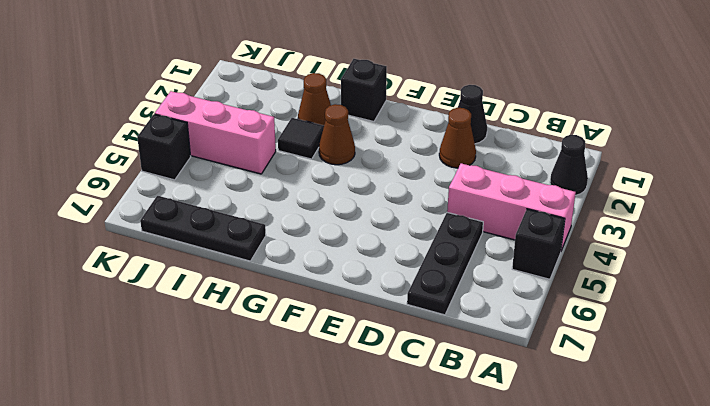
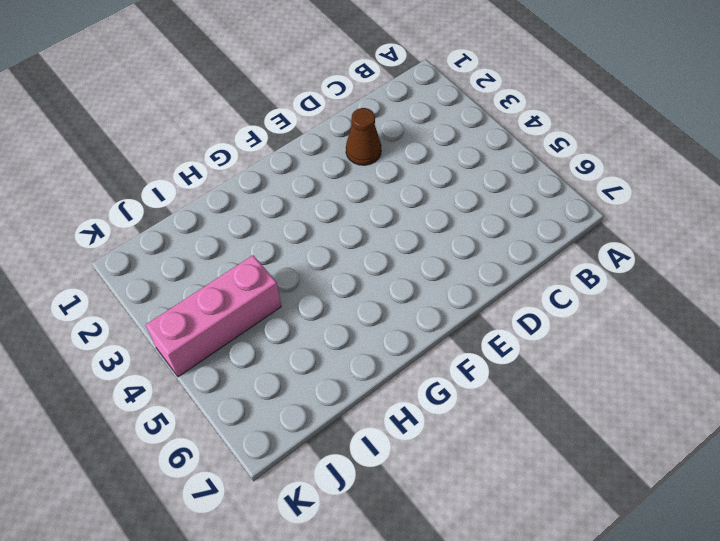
none -> black 1x1 cone [550,135,588,196]
none -> pink 1x3 brick [447,163,576,250]
none -> black 1x1 brick [512,209,565,279]

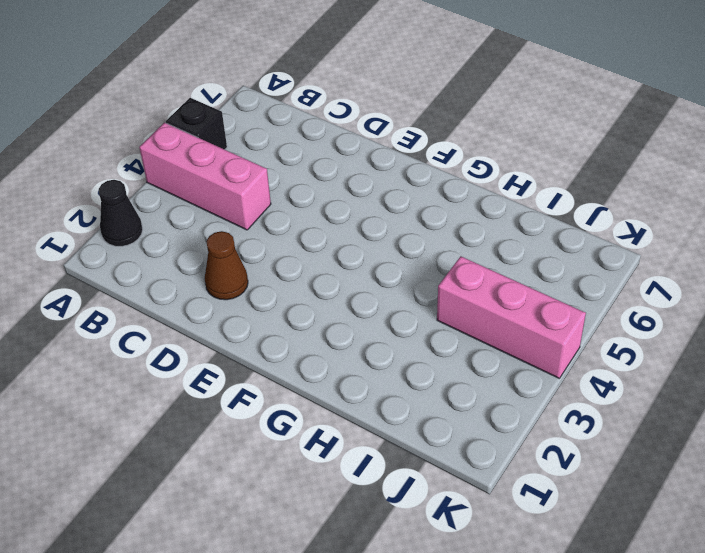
none -> black 1x3 plate [407,213,483,315]
none -> black 1x1 cone [458,85,487,144]
none -> black 1x1 brick [341,59,387,122]

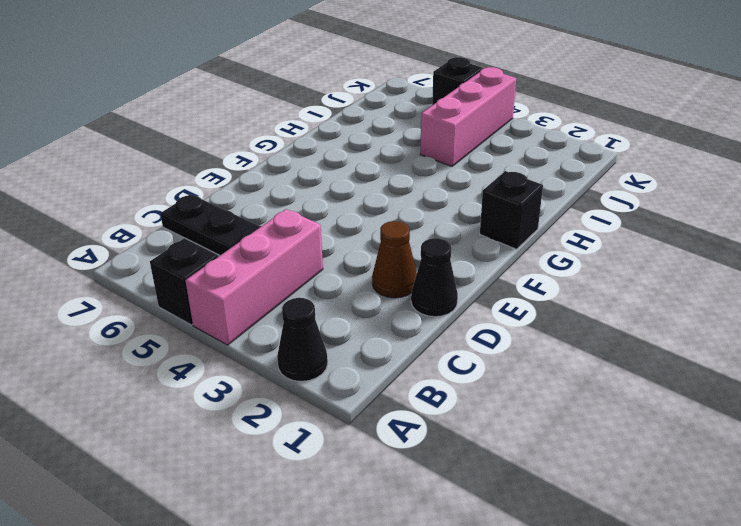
none -> brown 1x1 cone [319,104,355,165]
none -> brown 1x1 cone [298,73,331,125]
none -> black 1x1 tile [278,118,324,159]

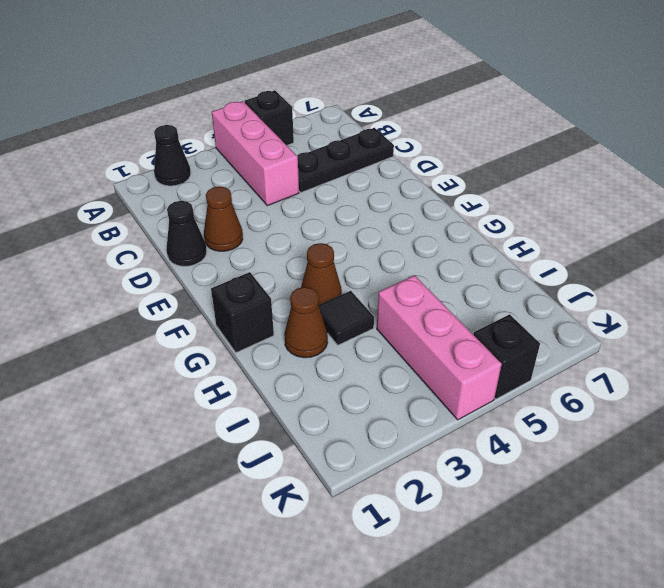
none -> black 1x3 plate [140,196,266,261]

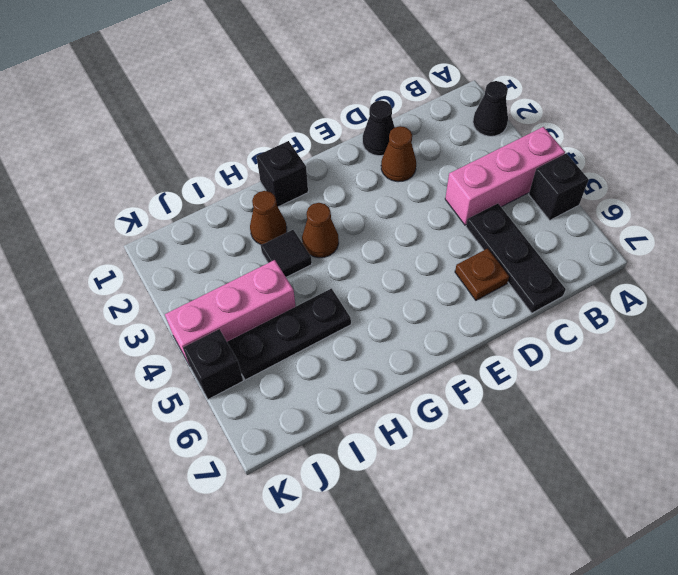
brown 1x1 plate [455,248,509,300] -> none
black 1x3 plate [227,288,351,380] -> black 1x3 plate moved to [140,196,266,261]

